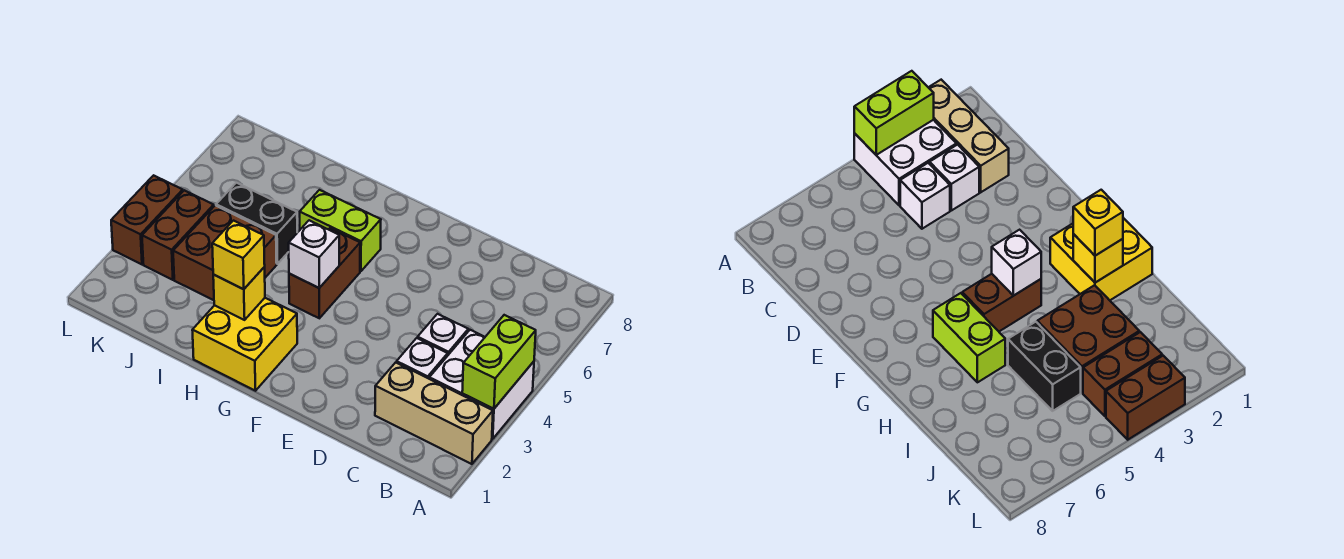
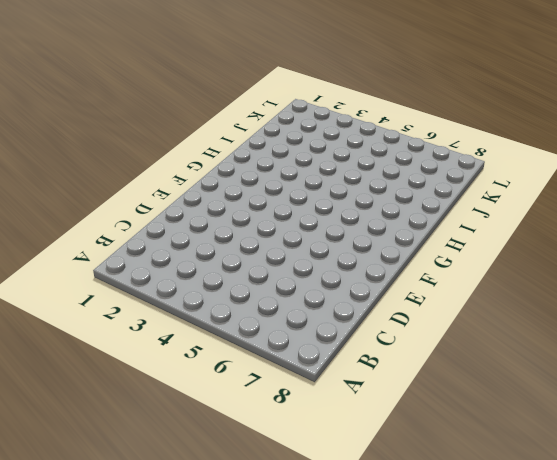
none -> tan 1x3 brick [375,362,493,464]
none -> white 2x2 brick [429,330,534,439]
none -> white 1x1 brick [397,338,448,379]

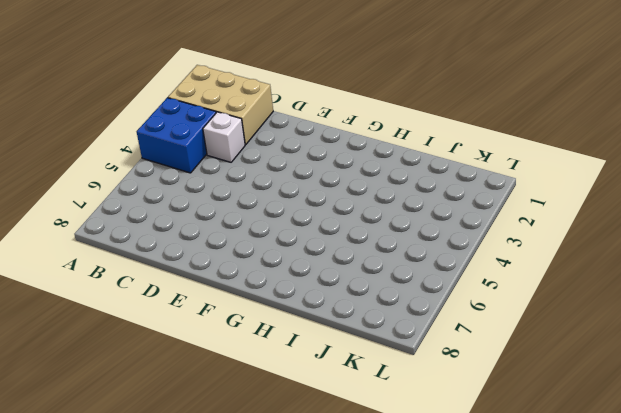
tan 2x3 brick [168,65,273,145] -> tan 1x3 brick [375,362,493,464]
blue 2x2 brick [137,98,216,173] -> white 2x2 brick [429,330,534,439]
none -> white 1x1 brick [418,314,468,355]
none -> yellow 2x2 brick [192,298,297,391]
none -> brown 1x2 brick [289,228,360,318]

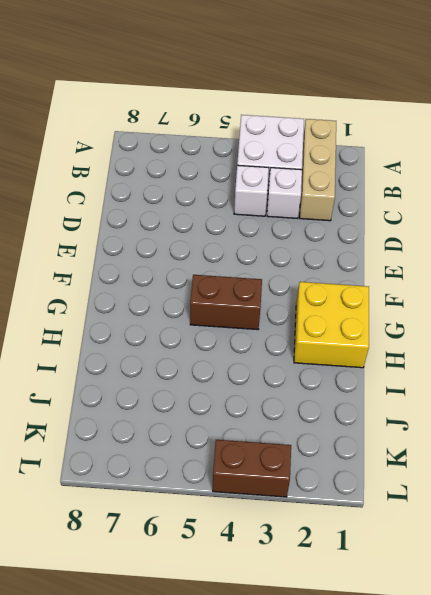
none -> lime 1x2 brick [300,190,381,271]
none -> brown 2x2 brick [173,206,277,300]
none -> black 1x2 brick [216,183,297,264]

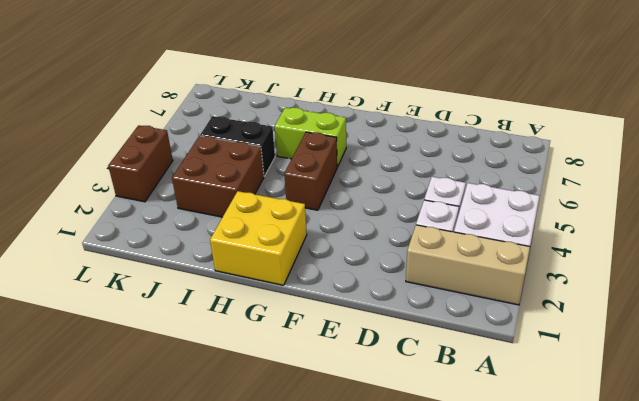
none -> brown 1x2 brick [142,190,214,280]
none -> lime 1x2 brick [462,315,536,409]
none -> white 1x1 brick [289,220,339,288]

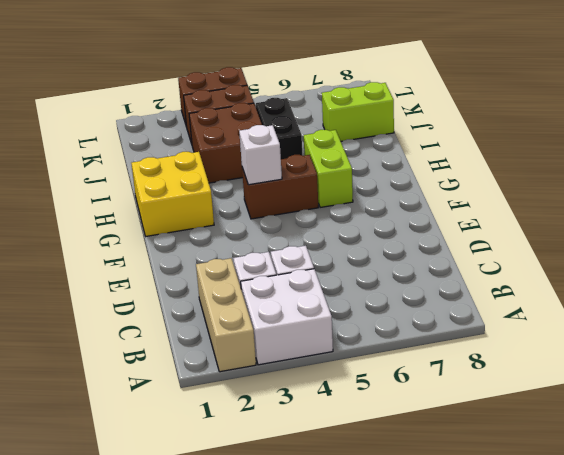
lime 1x2 brick [322,82,394,141] -> lime 1x2 brick moved to [462,315,536,409]
none -> yellow 1x1 brick [213,267,265,320]
none -> yellow 1x1 brick [212,221,265,289]

